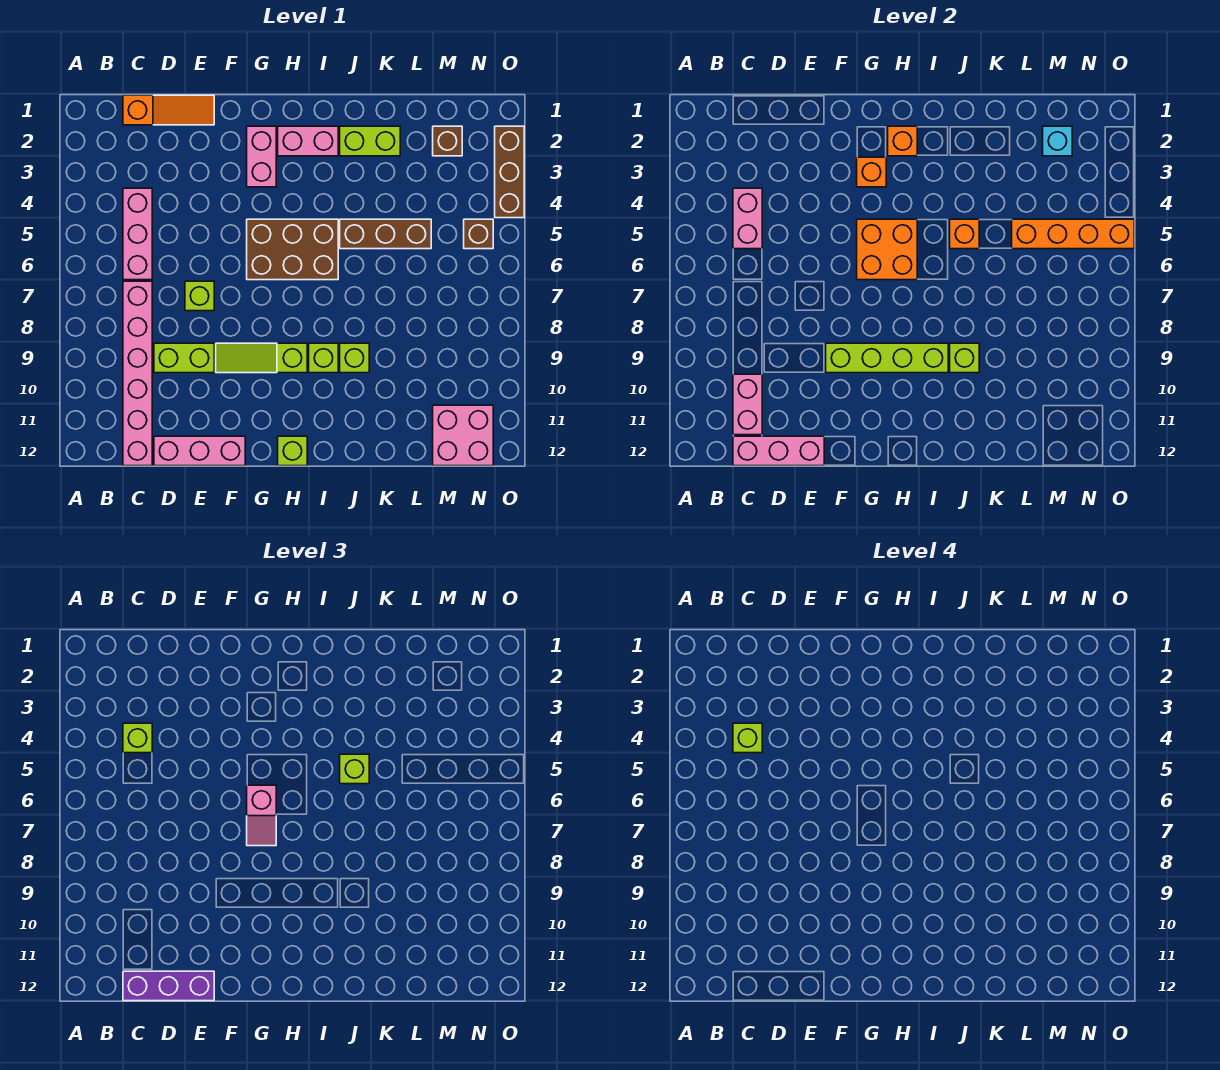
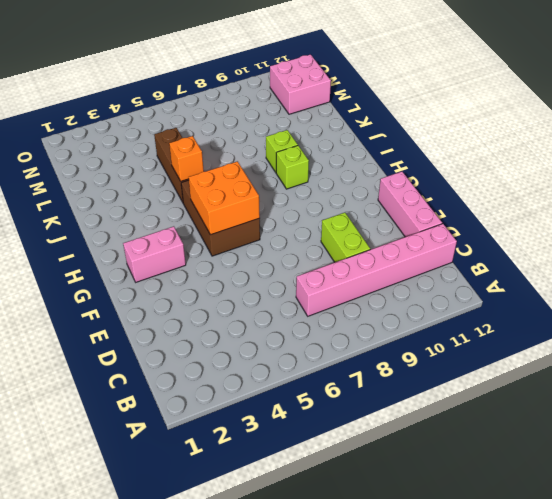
none -> orange 1x3 slope [123,95,214,125]
none -> pink 1x3 brick [123,188,152,280]
none -> lime 1x1 brick [185,281,214,311]
none -> lime 1x3 slope [216,343,307,373]

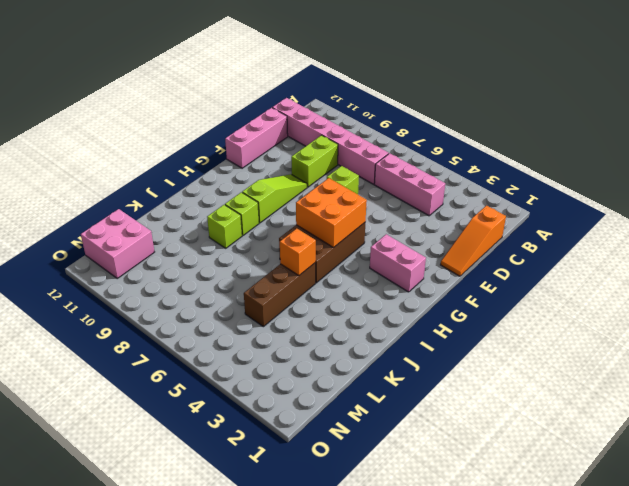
none -> pink 1x2 brick [278,126,338,156]
none -> lime 1x1 brick [278,436,307,466]
none -> lime 1x2 brick [340,126,400,156]
none -> brown 1x1 brick [433,126,462,156]

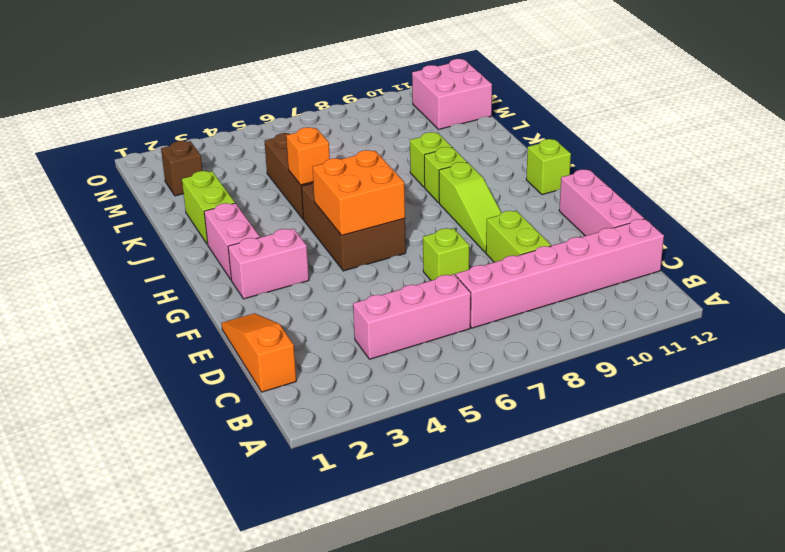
none -> brown 1x1 brick [464,219,493,249]
none -> brown 1x3 brick [495,126,524,218]
none -> pink 1x2 brick [733,188,762,249]
none -> pink 1x2 brick [733,374,762,435]

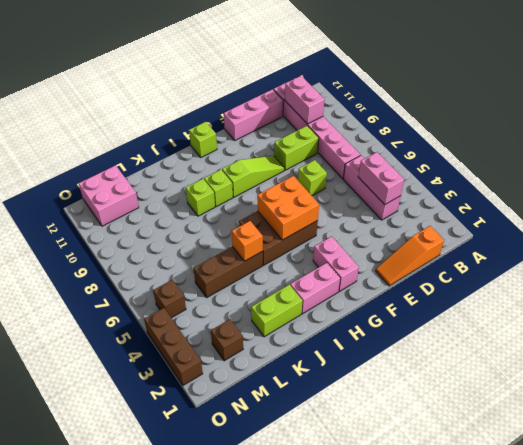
none -> pink 1x3 brick [733,436,824,466]
none -> lime 1x4 brick [826,343,948,373]
none -> orange 1x1 brick [857,157,886,187]
none -> orange 1x1 brick [888,126,917,156]

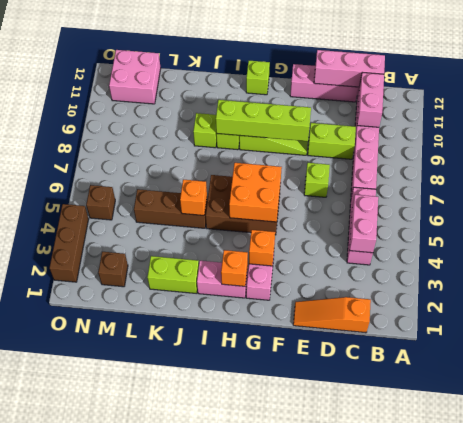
none -> lime 1x1 brick [950,343,979,373]
none -> orange 1x4 brick [1012,219,1134,249]
none -> cyan 1x1 brick [1043,126,1072,156]
none -> lime 1x1 brick [123,723,152,753]

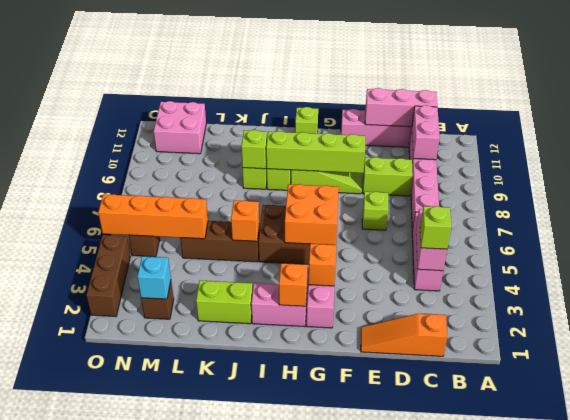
none -> purple 1x3 brick [123,971,214,1001]
none -> pink 1x2 slope [247,785,276,846]
none -> lime 1x1 brick [340,754,369,784]
none -> lime 1x1 brick [733,723,762,753]

